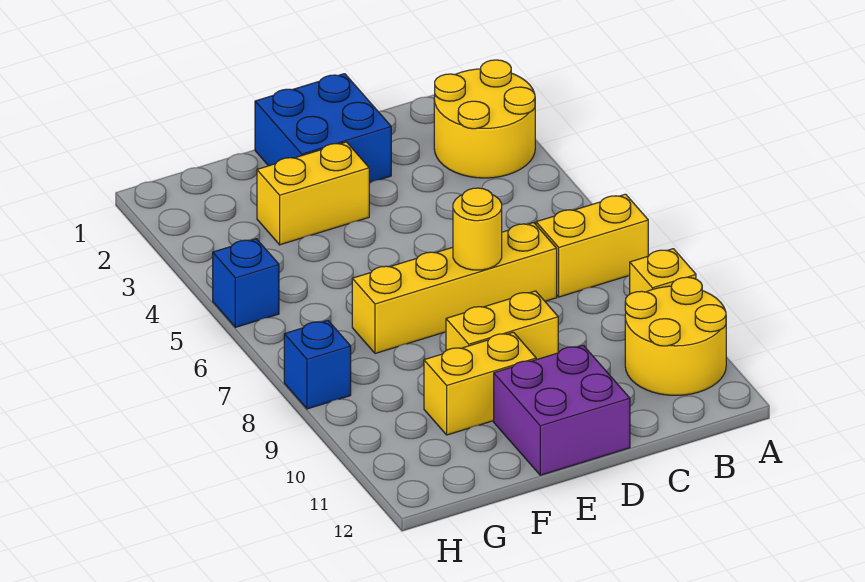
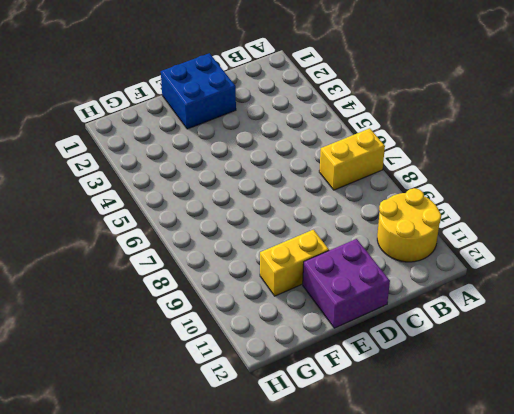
none -> yellow 2x2 round brick [434,60,535,178]
none -> yellow 1x1 brick [630,249,696,294]
none -> yellow 1x4 brick [352,223,557,354]

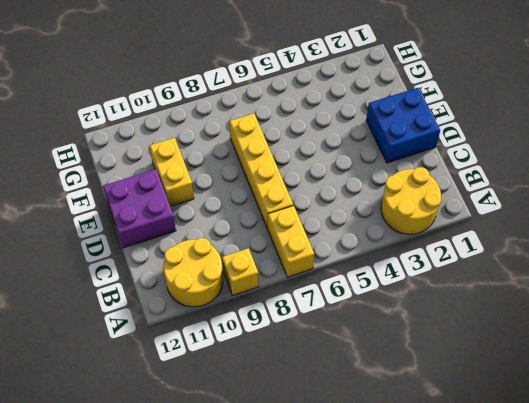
none -> yellow 1x2 brick [446,291,558,360]
none -> yellow 1x2 brick [257,142,369,245]
none -> blue 1x1 brick [213,239,279,327]

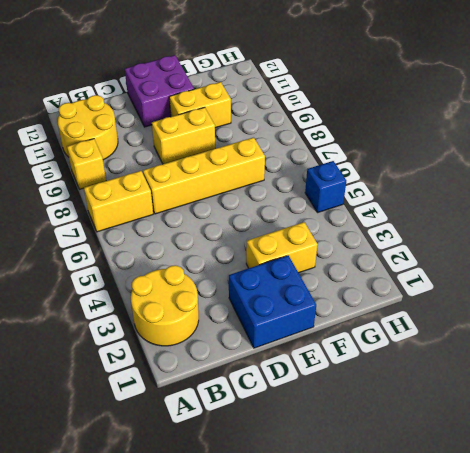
none -> blue 1x1 brick [284,320,351,409]
none -> yellow 1x1 round brick [453,188,502,270]

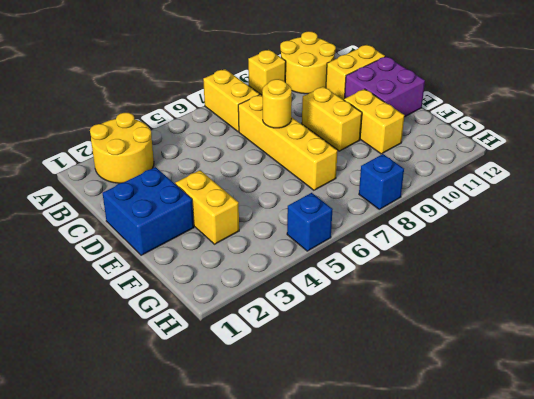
yellow 1x2 brick [326,45,385,100] -> none

